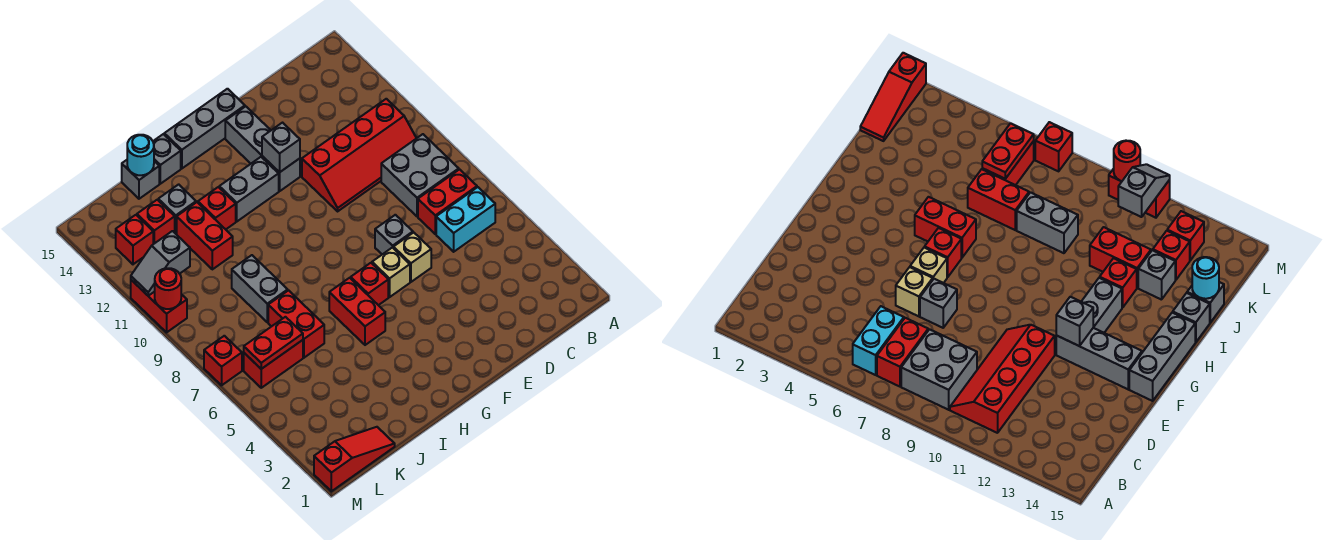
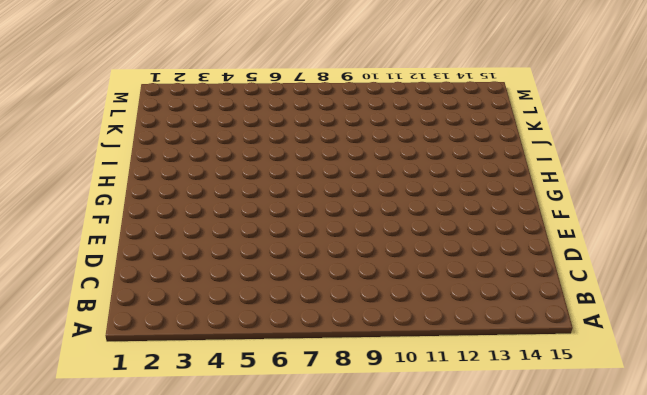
none -> cyan 1x2 brick [436,187,495,252]
none -> red 1x2 brick [418,169,477,234]
none -> grey 2x2 brick [381,134,459,216]
none -> red 2x4 slope [302,99,416,211]

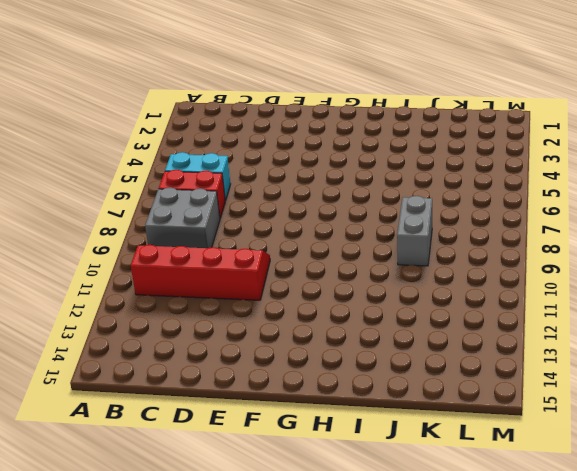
none -> tan 1x1 brick [393,232,431,282]
none -> grey 1x1 brick [375,215,413,254]
none -> tan 1x1 brick [372,247,410,297]
none -> grey 1x3 brick [225,106,300,191]

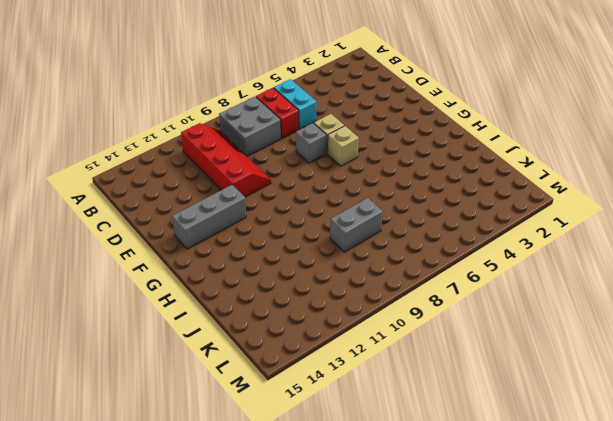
none -> grey 1x3 brick [164,89,245,168]
none -> red 1x1 brick [351,263,388,305]
none -> grey 1x2 brick [219,157,279,221]
none -> red 1x2 brick [329,278,385,345]

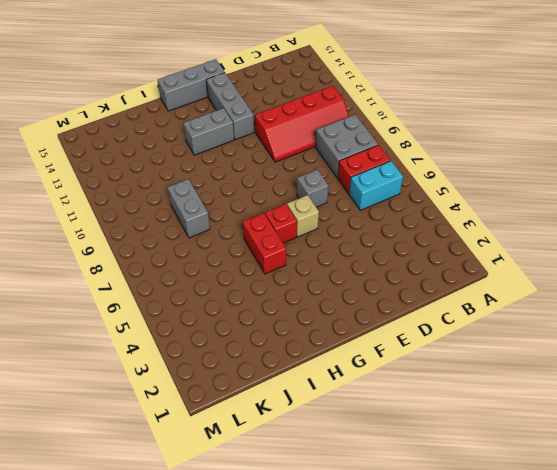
none -> tan 1x1 brick [393,232,431,282]
none -> red 1x1 brick [198,187,236,229]
none -> grey 1x1 brick [153,134,181,184]
none -> red 1x2 brick [268,290,324,358]

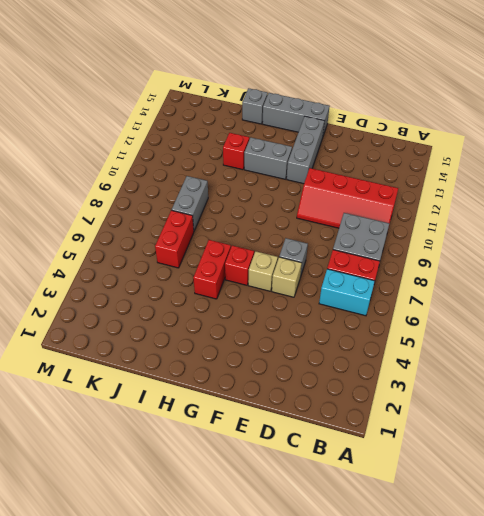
none -> red 1x2 brick [177,202,233,269]
none -> grey 1x1 brick [158,184,196,234]
none -> grey 1x1 brick [122,160,159,199]
none -> red 1x3 slope [314,427,395,491]

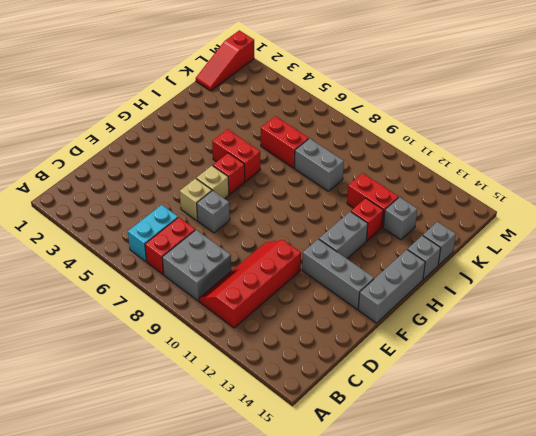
none -> red 1x2 brick [244,340,303,388]
none -> red 1x1 brick [137,200,175,244]
none -> red 1x1 brick [116,215,153,264]
none -> red 1x1 brick [204,336,242,385]

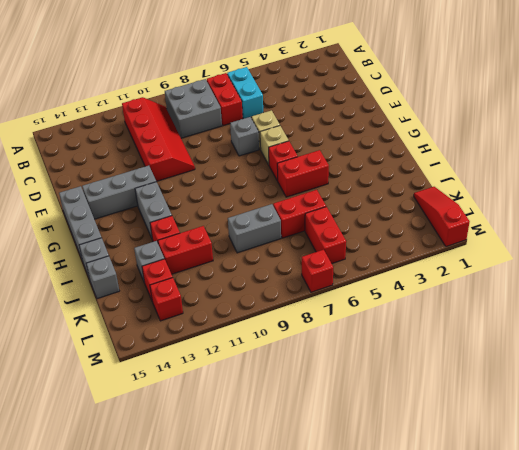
none -> red 1x2 brick [131,280,187,332]
none -> grey 1x1 brick [262,123,300,172]
none -> cyan 1x1 round brick [127,135,154,175]
none -> red 1x2 plate [244,317,303,369]

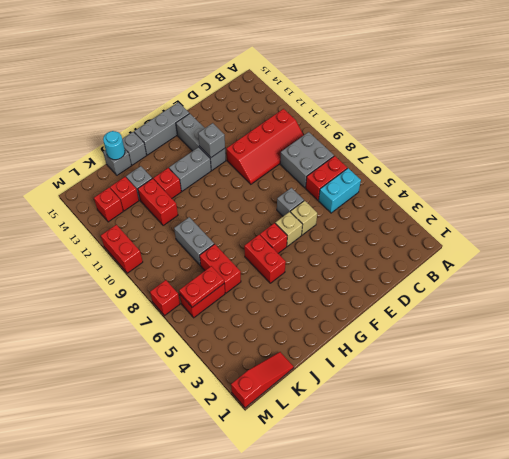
none -> grey 1x2 slope [131,231,190,296]
none -> red 1x1 round brick [155,268,181,309]

